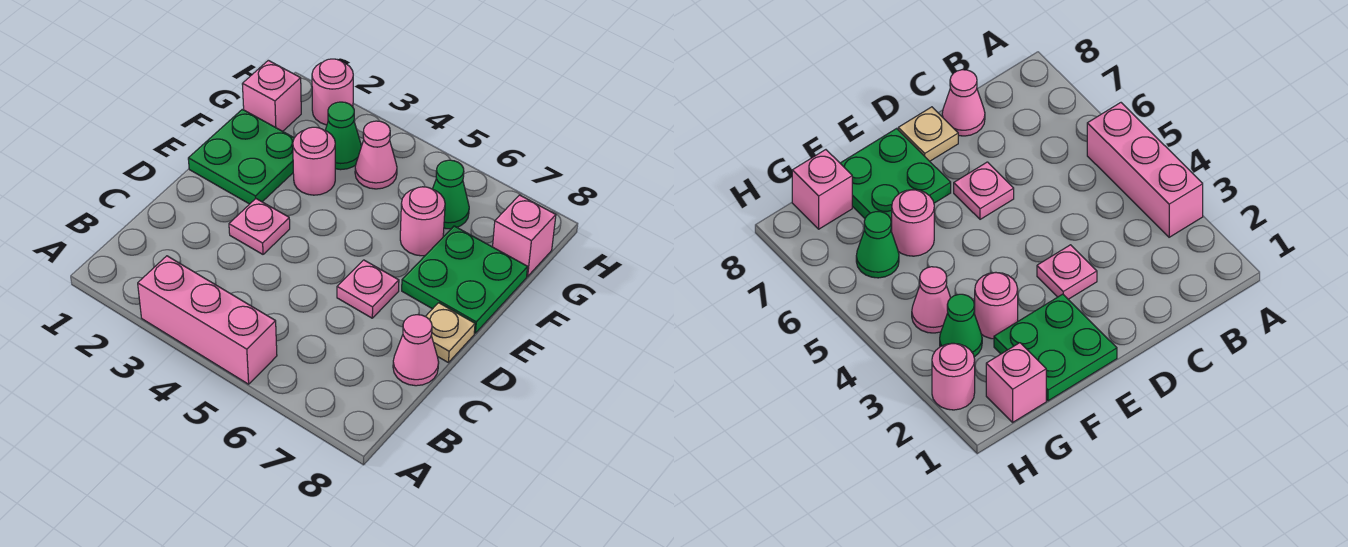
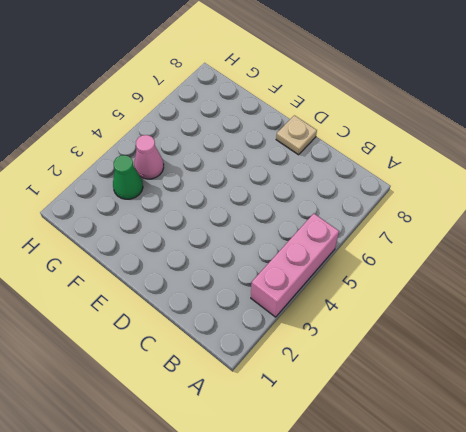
none -> pink 1x1 cone [393,315,439,386]
none -> pink 1x1 plate [229,199,290,254]
none -> pink 1x1 plate [337,260,399,318]

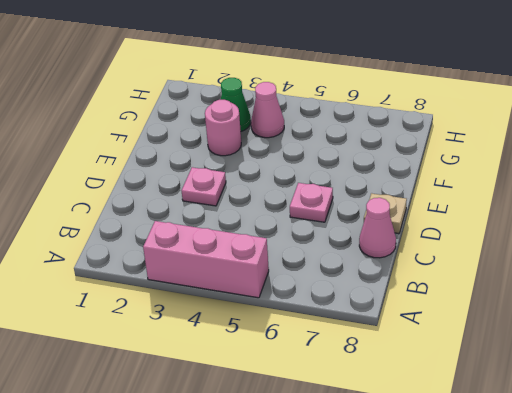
none -> green 2x2 plate [188,109,294,204]
none -> green 2x2 plate [402,226,528,333]
none -> pink 1x1 round brick [400,187,445,256]

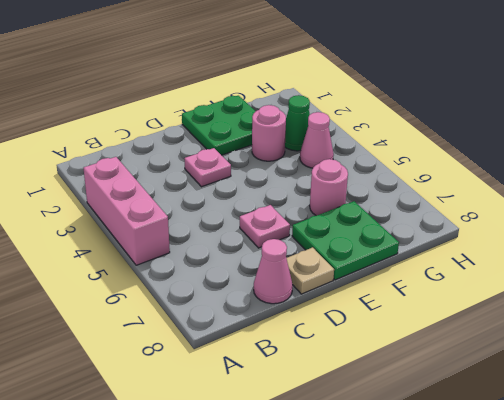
none -> pink 1x1 brick [242,60,301,131]
none -> green 1x1 cone [433,160,469,229]
none -> pink 1x1 brick [493,195,556,276]

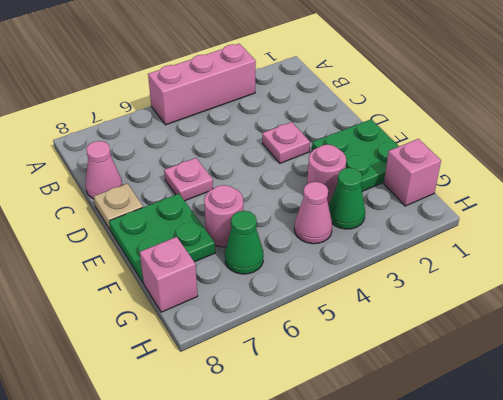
none -> pink 1x1 round brick [312,59,353,125]

